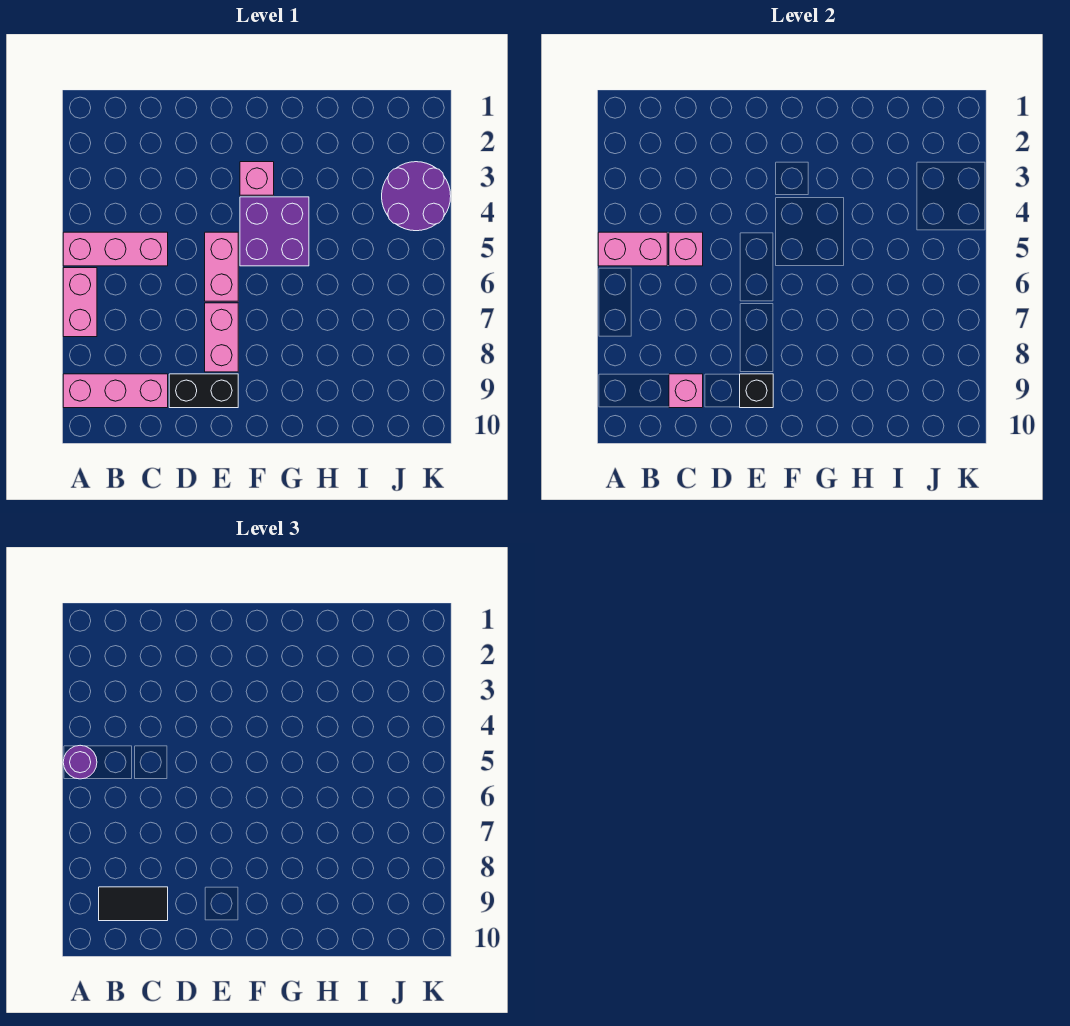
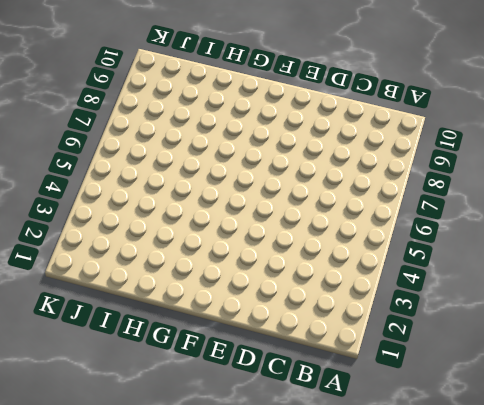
none -> pink 1x3 brick [63,232,168,266]
none -> pink 1x2 brick [63,268,97,337]
none -> pink 1x3 brick [63,374,168,408]

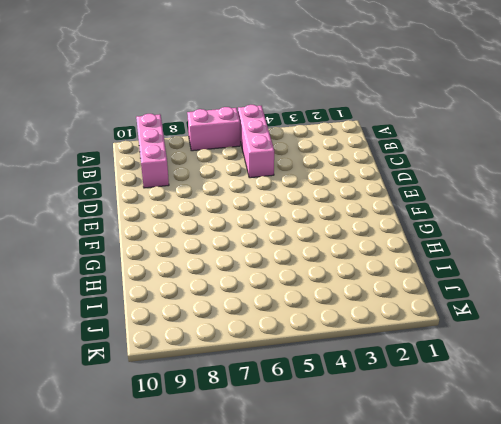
none -> black 1x2 brick [169,374,238,408]
none -> pink 1x2 brick [205,232,238,301]
none -> pink 1x2 brick [205,303,238,372]

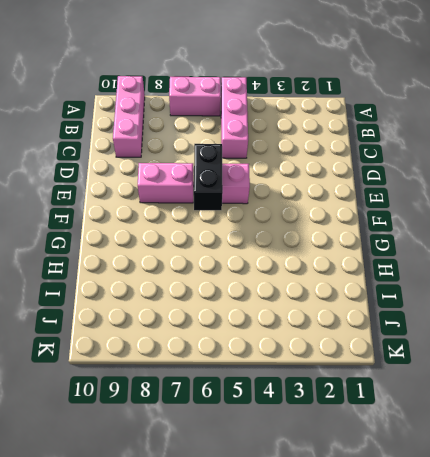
black 1x2 brick [194,144,223,210] -> black 1x2 brick moved to [169,374,238,408]
none -> pink 1x1 brick [240,162,274,195]
none -> purple 2x2 brick [240,197,309,266]
none -> purple 2x2 round brick [382,162,451,231]

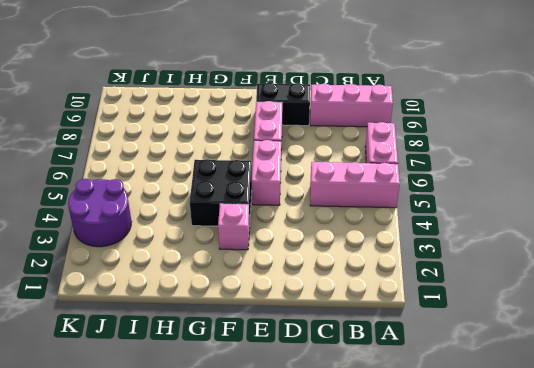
black 2x2 brick [190,159,252,226] -> purple 2x2 brick [240,197,309,266]
none -> pink 1x2 brick [598,232,667,266]
none -> pink 1x1 brick [669,232,703,266]
none -> pink 1x1 brick [669,374,703,408]

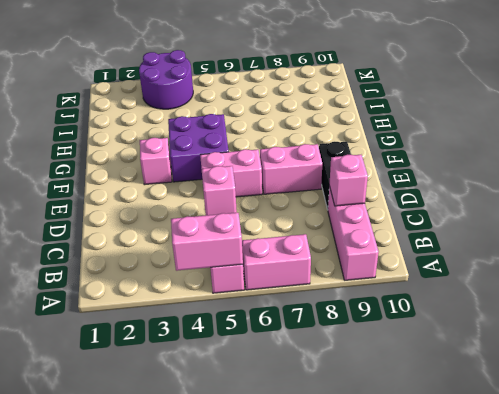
pink 1x2 brick [171,213,243,271] -> pink 1x2 brick turned to [598,232,667,266]
none -> black 1x1 brick [740,374,773,408]
none -> purple 1x1 round brick [63,745,97,779]
none -> black 1x2 tile [99,887,168,921]

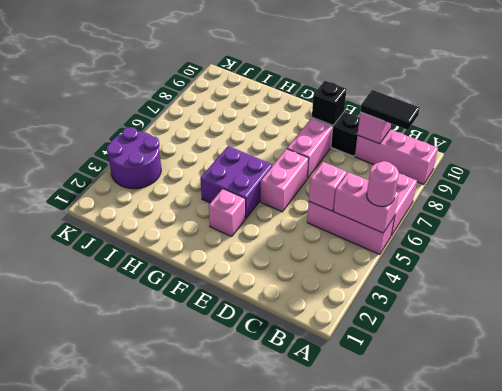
pink 1x1 round brick [367,161,399,206] -> purple 1x1 round brick [63,745,97,779]

